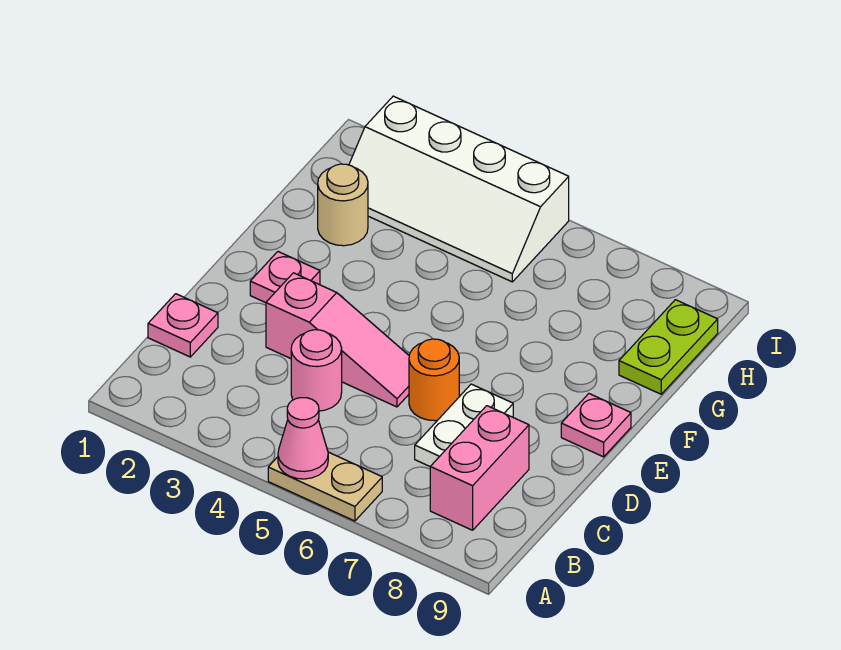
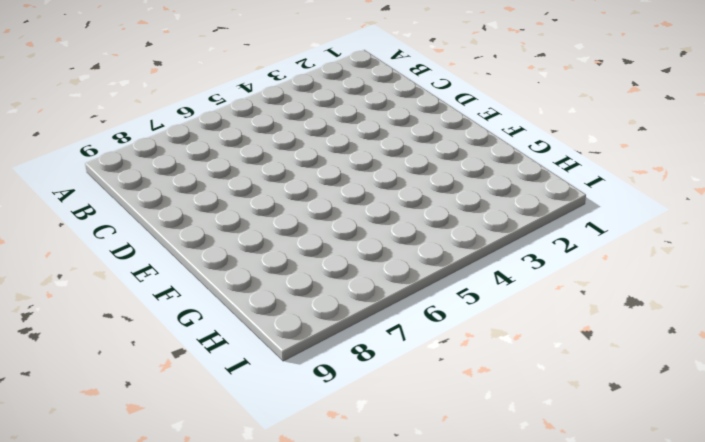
none -> tan 1x2 plate [268,452,382,521]
none -> pink 1x2 brick [430,406,529,530]
none -> pink 1x1 plate [148,294,218,357]

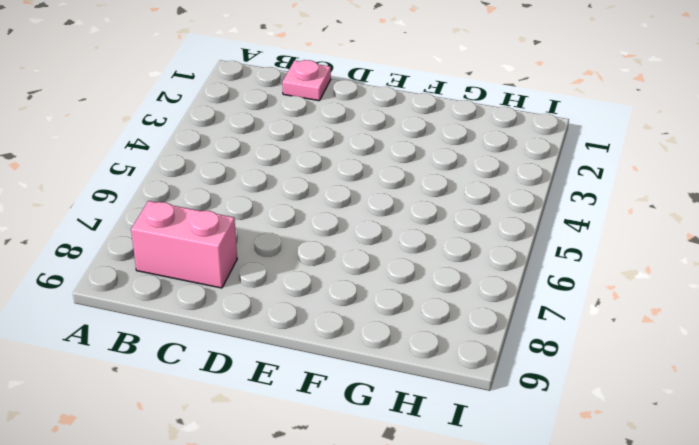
none -> tan 1x2 plate [268,452,382,521]
none -> pink 1x1 round brick [291,330,342,411]
none -> white 1x2 plate [415,384,513,466]

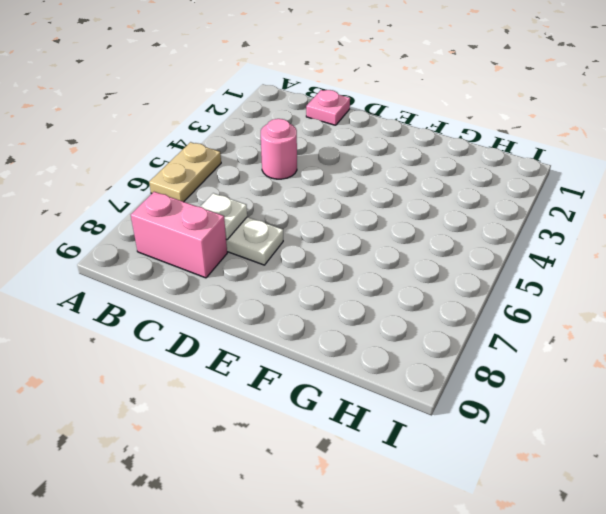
white 1x1 plate [201,193,247,240] -> none
none -> pink 1x3 slope [266,273,409,407]
none -> orange 1x1 round brick [409,339,459,421]
none -> pink 1x1 plate [250,252,320,303]

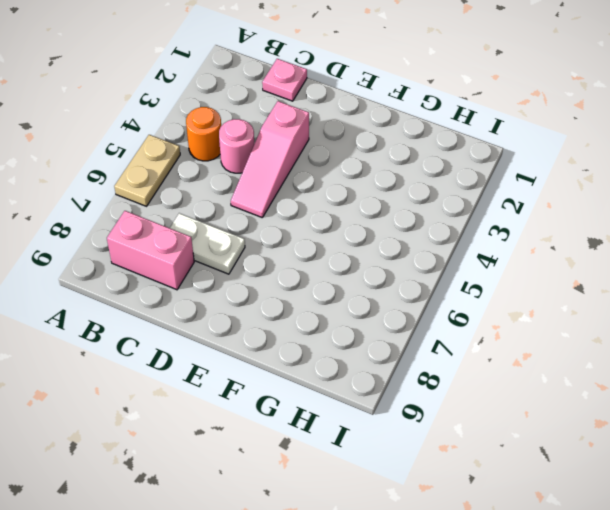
orange 1x1 round brick [186,107,221,161] -> orange 1x1 round brick moved to [409,339,459,421]
none -> pink 1x1 plate [250,252,320,303]
none -> pink 1x1 plate [561,394,631,457]
none -> tan 1x1 round brick [318,164,368,246]

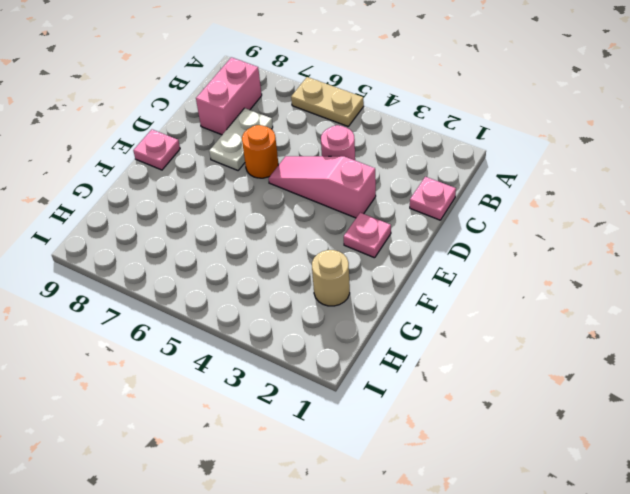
none -> lime 1x2 plate [619,300,718,394]
none -> white 2x4 slope [349,96,569,282]
none -> pink 1x1 cone [278,398,328,479]

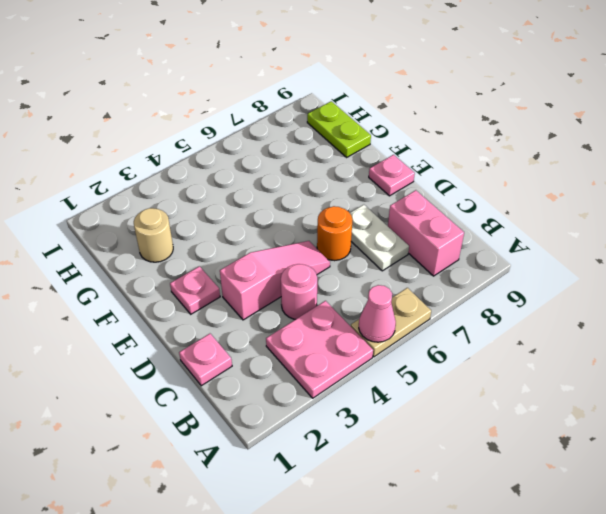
pink 2x2 plate [266,301,373,398] -> none
none -> white 2x4 slope [349,96,569,282]

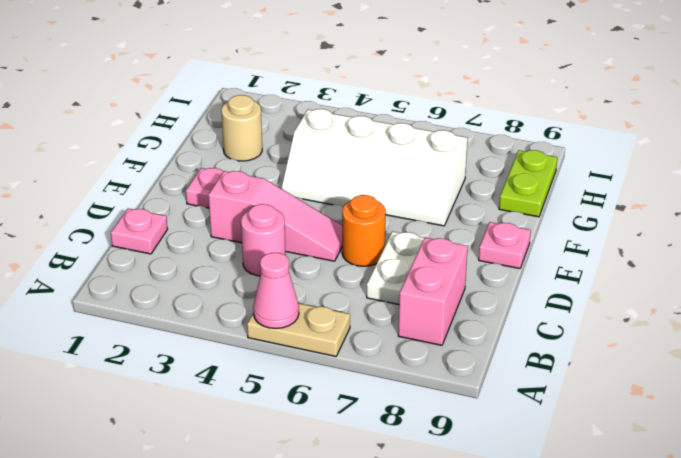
white 2x4 slope [282,109,468,226] -> white 2x4 slope moved to [349,96,569,282]

